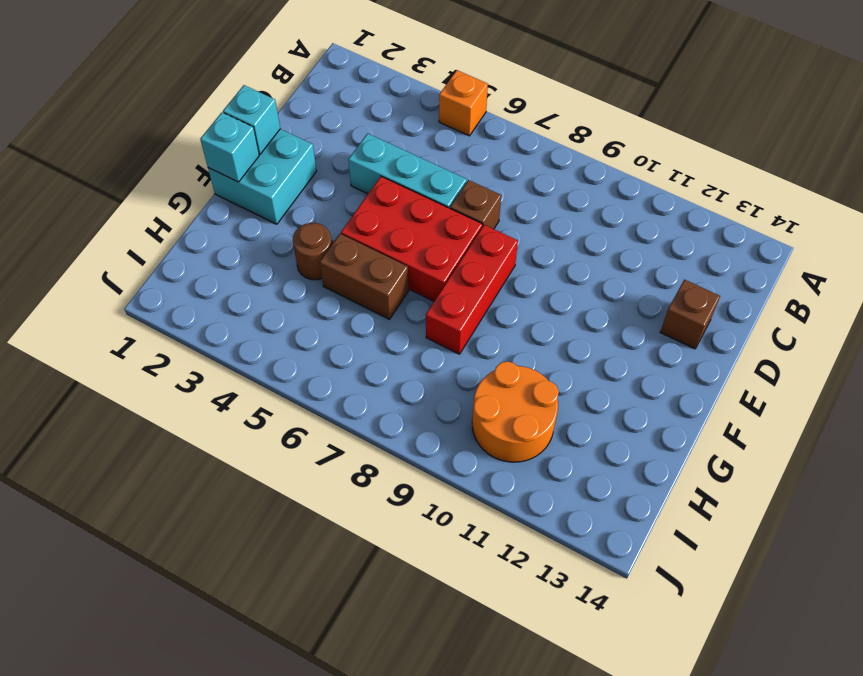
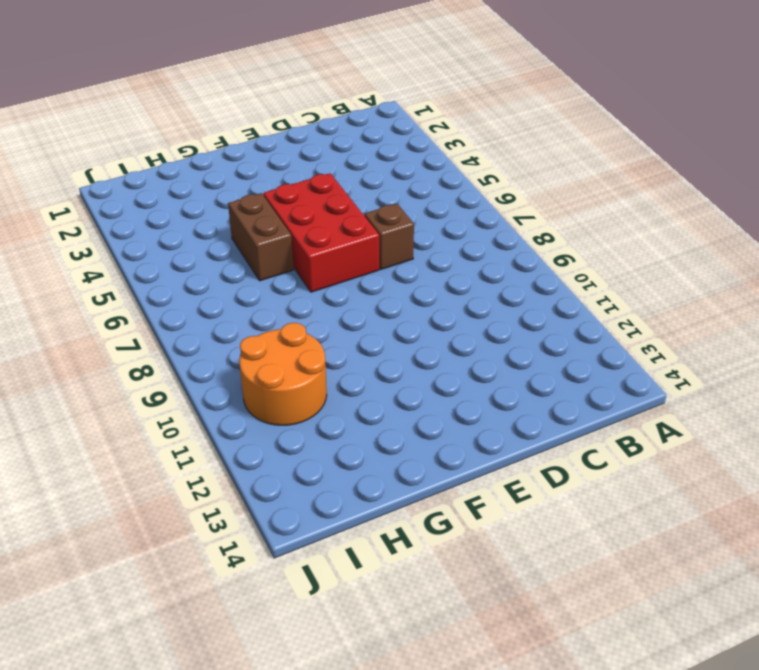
none -> orange 1x1 brick [439,70,488,136]
none -> cyan 1x3 brick [348,134,467,208]
none -> brown 1x1 brick [660,280,720,349]

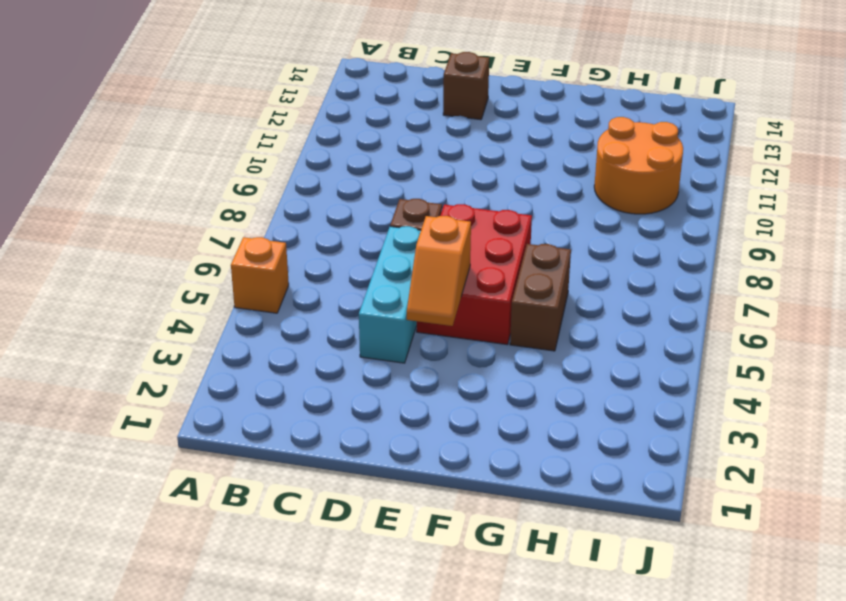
orange 1x2 slope [407,216,471,326] -> none
none -> cyan 2x2 brick [208,129,316,224]
none -> red 1x3 brick [426,225,518,354]
none -> brown 1x1 round brick [293,223,332,280]

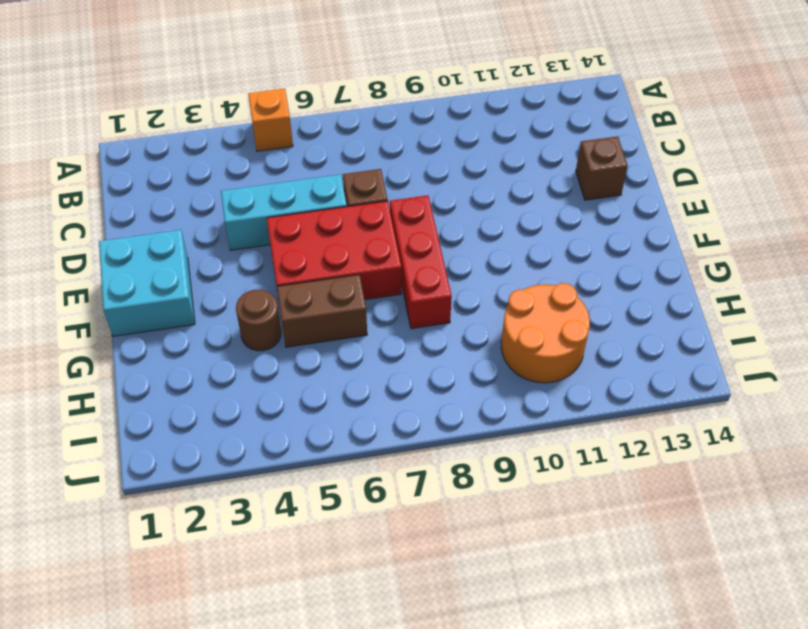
none -> cyan 1x1 brick [223,85,280,154]
none -> cyan 1x1 brick [200,112,259,182]

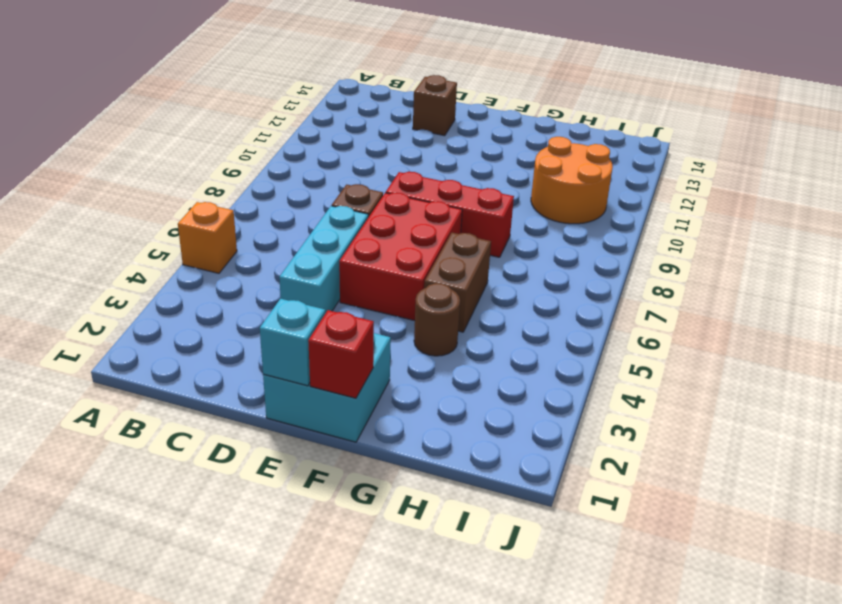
red 1x1 brick [308,310,374,398] -> cyan 1x1 brick [200,112,259,182]

